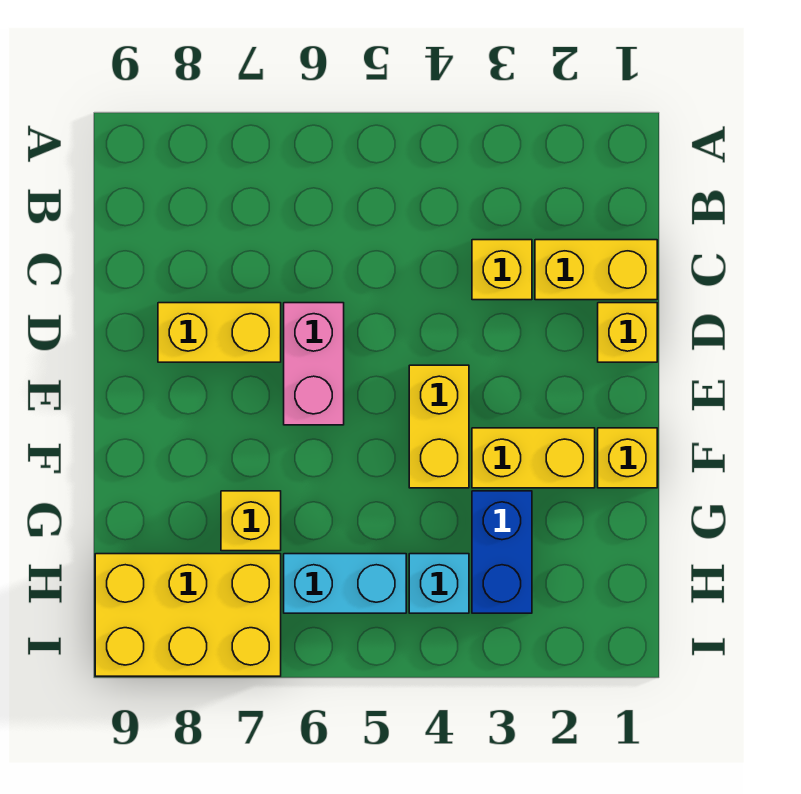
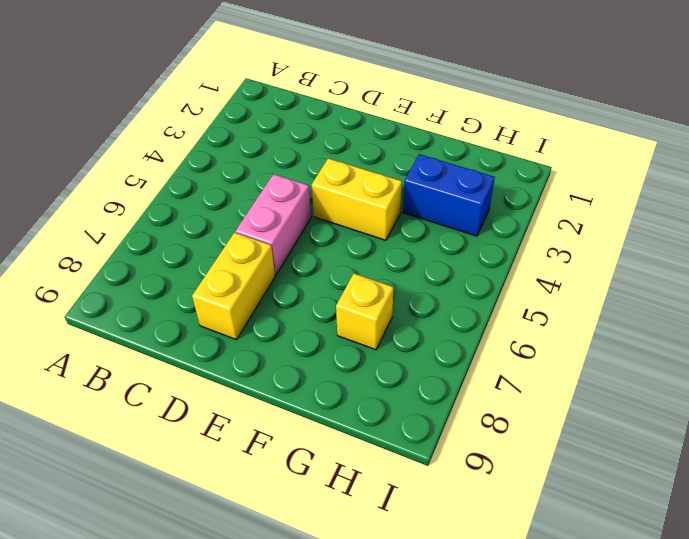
pink 1x2 brick [235,174,311,275] -> pink 1x2 brick turned to [284,303,344,425]
none -> yellow 1x2 brick [535,240,657,300]
none -> yellow 1x1 brick [472,240,532,300]
none -> yellow 1x1 brick [598,303,657,362]

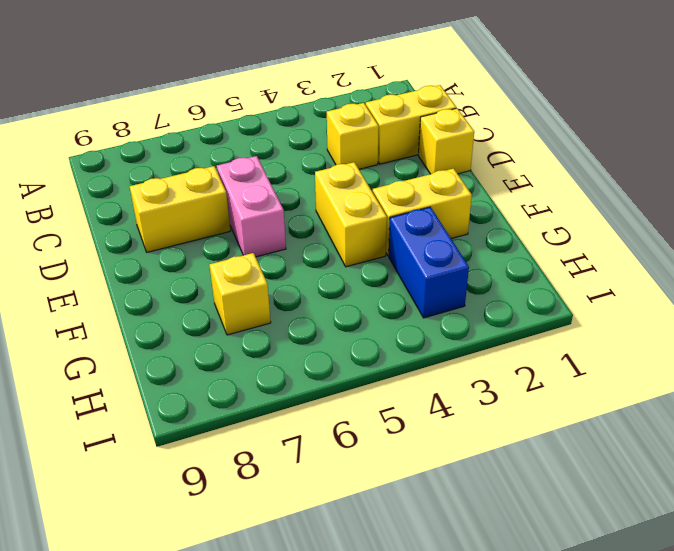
none -> yellow 1x1 brick [598,428,657,488]
none -> cyan 1x1 brick [409,554,469,613]
none -> cyan 1x2 brick [284,554,406,613]

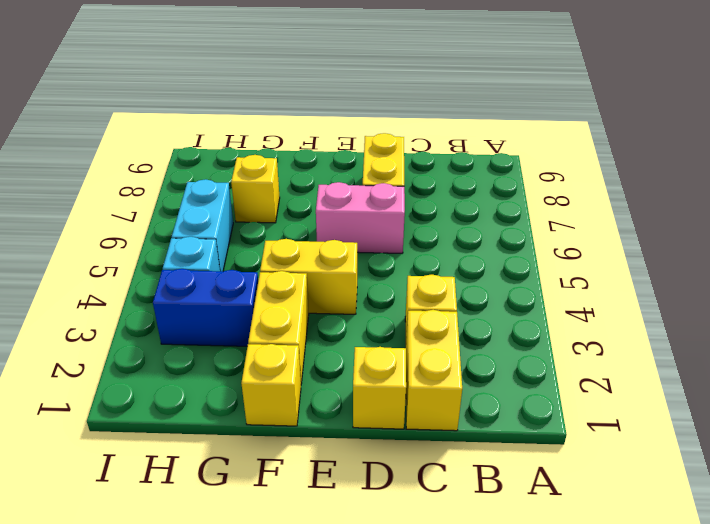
none -> yellow 2x3 brick [95,554,281,676]

